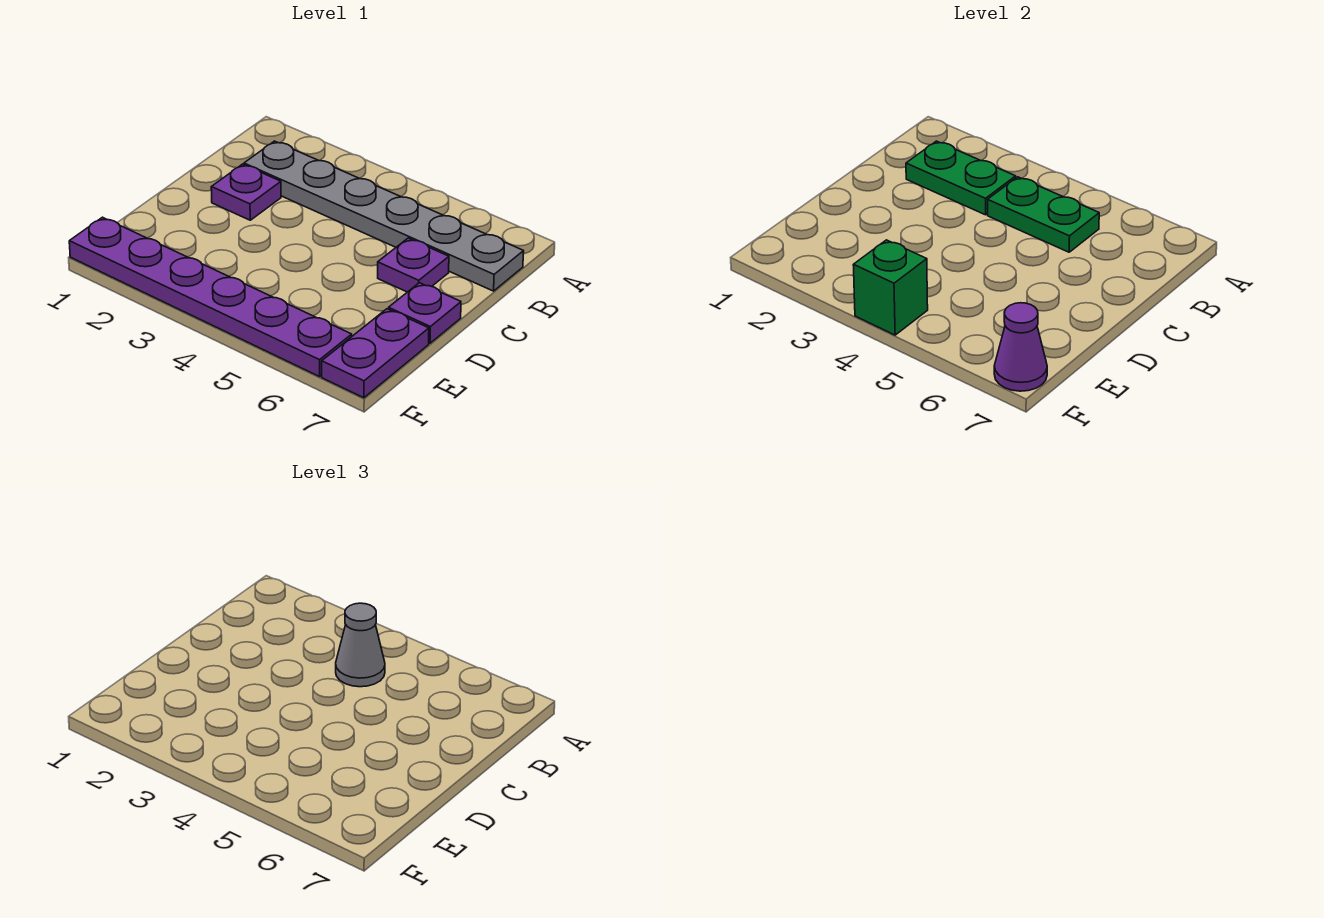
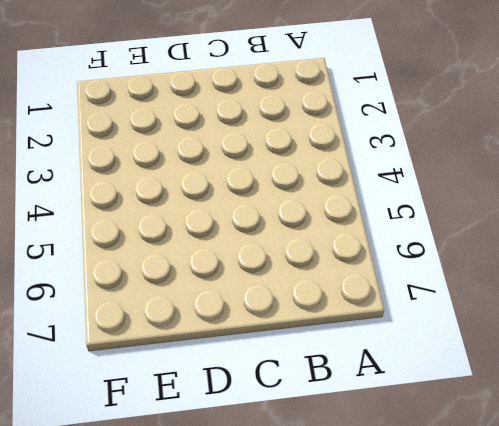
none -> grey 1x6 plate [244,141,524,291]
none -> purple 1x1 plate [211,164,281,220]

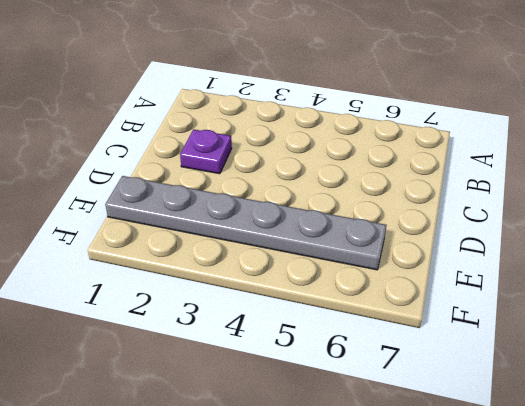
grey 1x6 plate [105,176,386,270] -> grey 1x6 plate moved to [244,141,524,291]
none -> purple 1x1 plate [378,238,449,292]
none -> purple 1x1 plate [389,283,461,343]

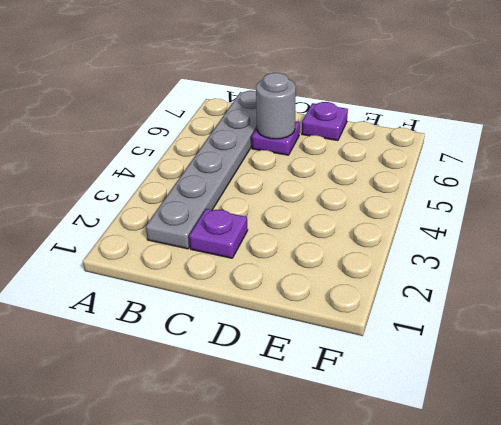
grey 1x1 round brick [256,73,296,139] -> none
none -> purple 1x2 plate [322,309,429,398]
none -> purple 1x6 plate [69,217,352,377]

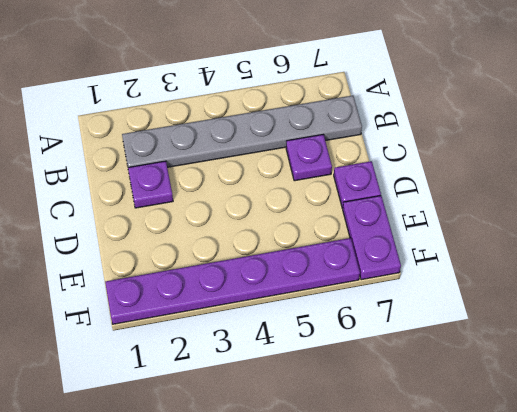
none -> green 1x2 plate [906,141,1016,215]
none -> green 1x2 plate [988,177,1099,252]

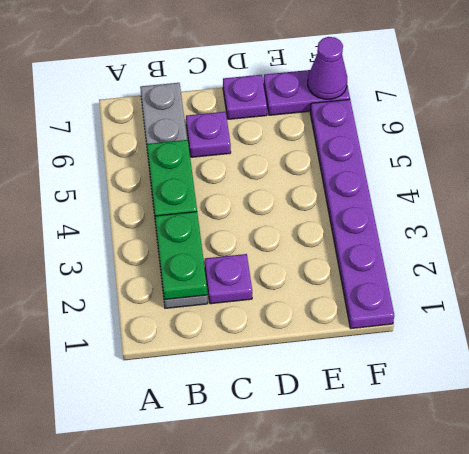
none -> green 1x1 brick [853,240,928,335]
none -> grey 1x1 cone [336,603,385,687]

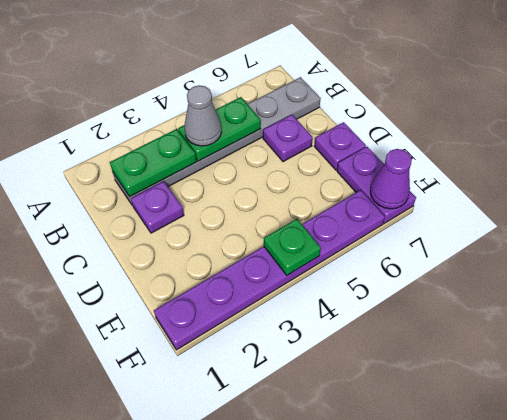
green 1x1 plate [264,219,321,275] -> green 1x1 brick [853,240,928,335]

